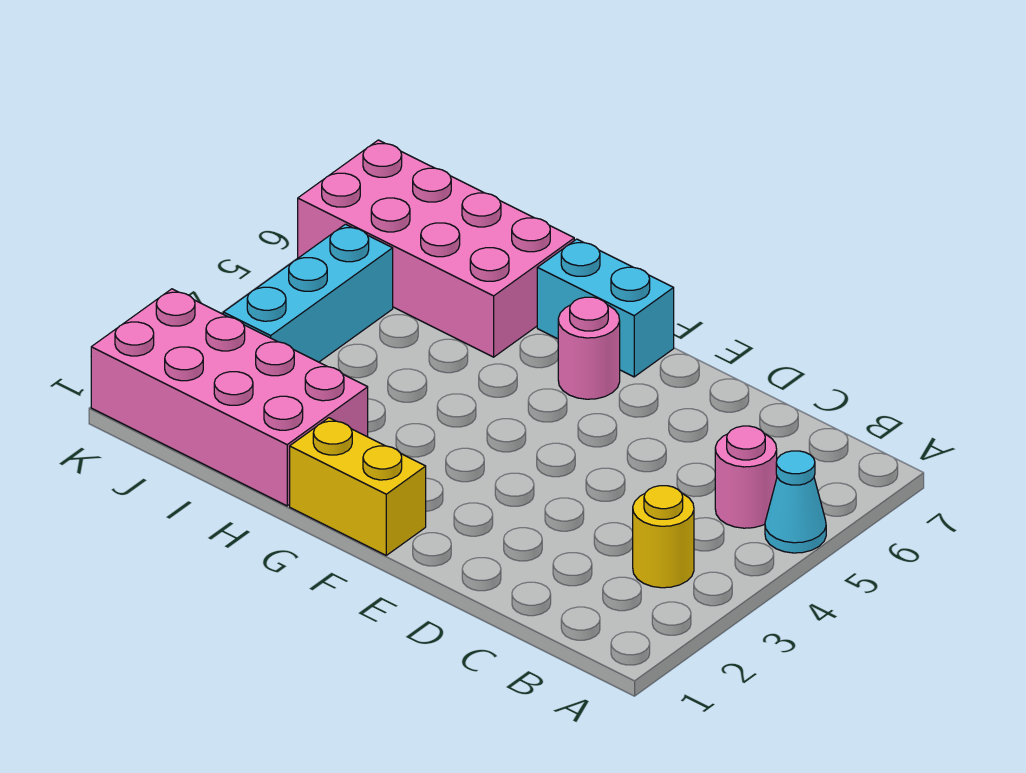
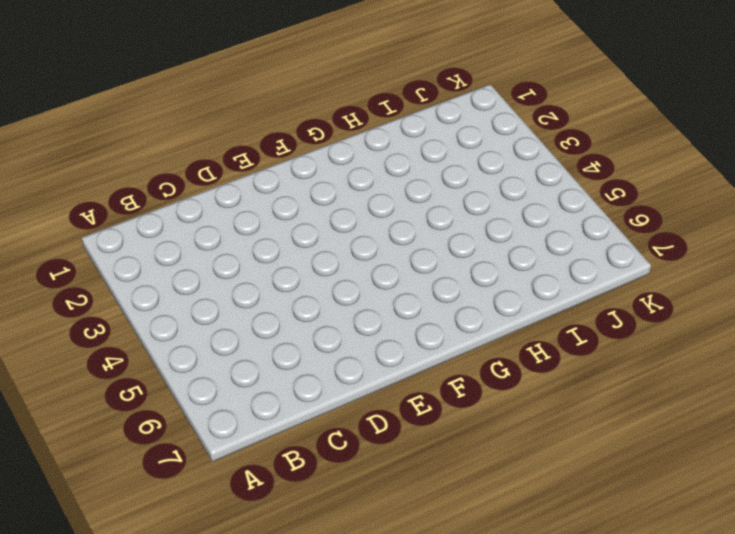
none -> cyan 1x1 cone [765,451,826,553]
none -> yellow 1x1 round brick [633,486,694,588]

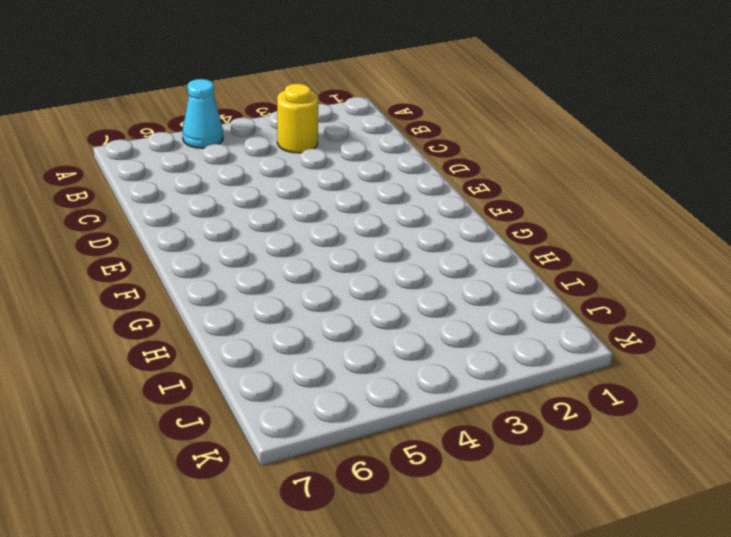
none -> pink 1x1 round brick [715,426,777,528]
none -> yellow 1x2 brick [290,418,426,555]

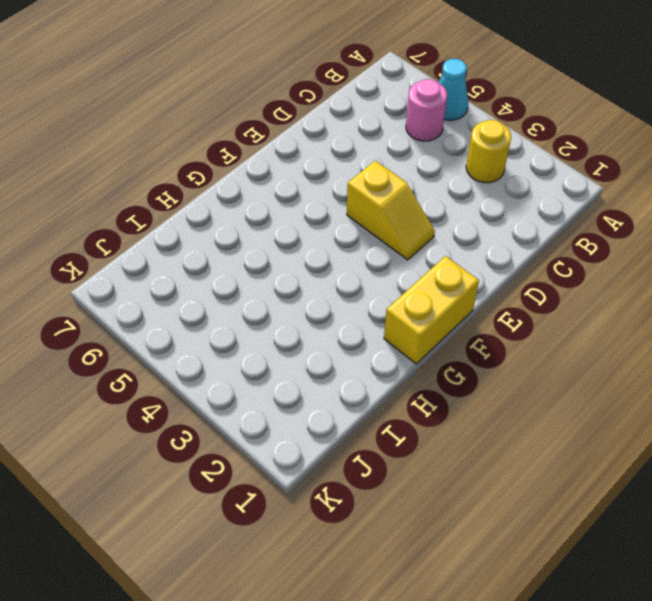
yellow 1x2 slope [347,161,435,260] -> none
none -> pink 1x1 round brick [558,297,620,399]
none -> cyan 1x2 brick [537,239,674,377]

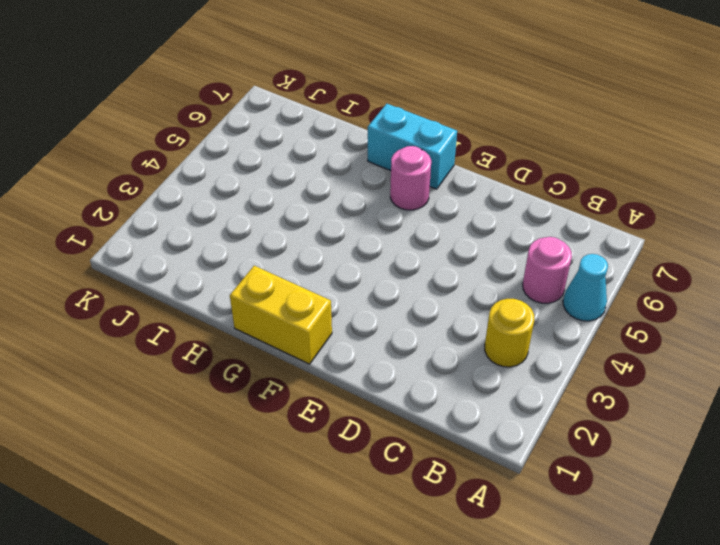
none -> pink 2x4 brick [91,289,368,506]
none -> pink 2x4 brick [298,140,574,357]

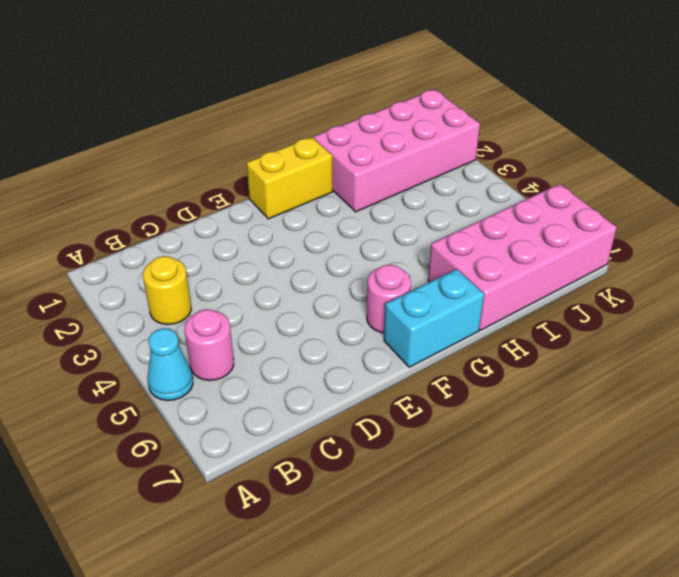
none -> cyan 1x3 brick [223,224,393,362]

